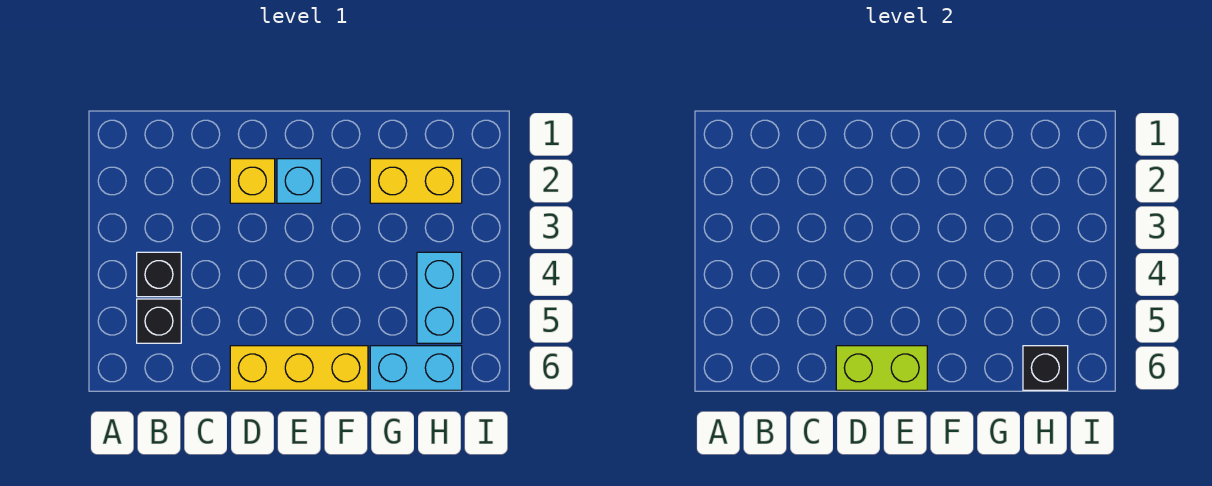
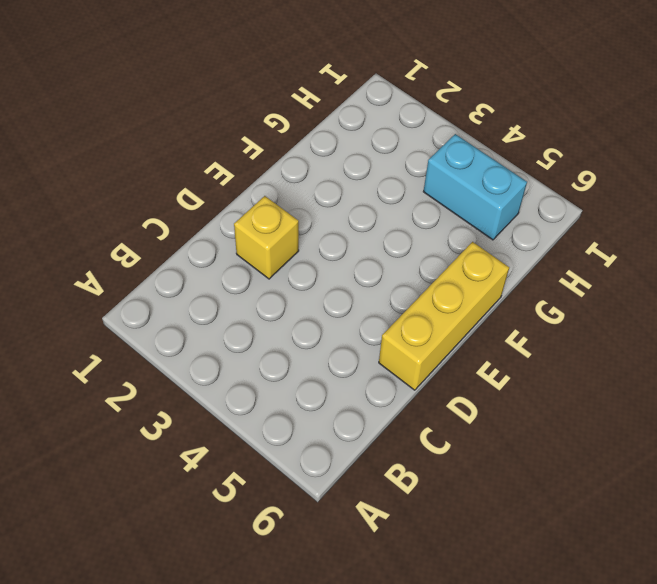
none -> black 1x1 brick [137,252,181,297]
none -> black 1x1 brick [137,299,181,343]

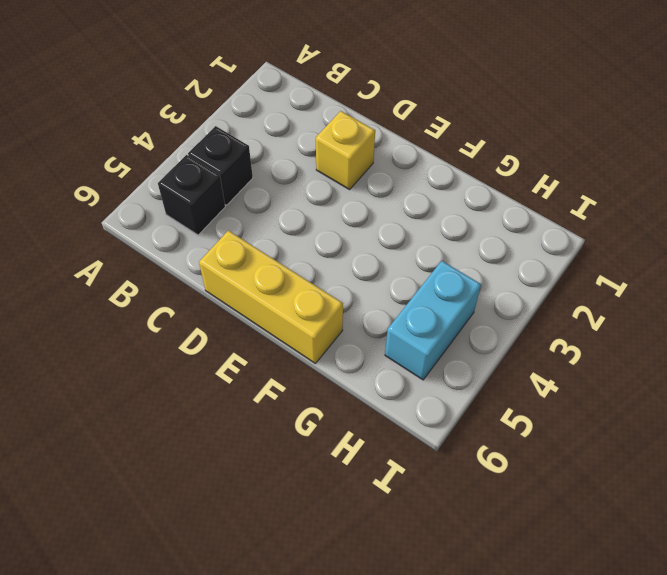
none -> cyan 1x1 brick [277,159,321,203]
none -> yellow 1x2 brick [370,159,462,203]

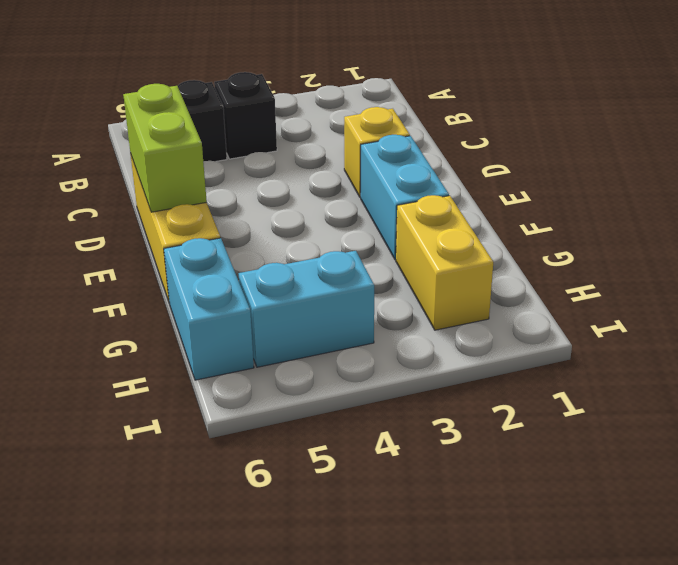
cyan 1x2 brick [361,135,449,260] -> cyan 1x1 brick [277,159,321,203]
none -> black 1x1 brick [1023,346,1068,390]

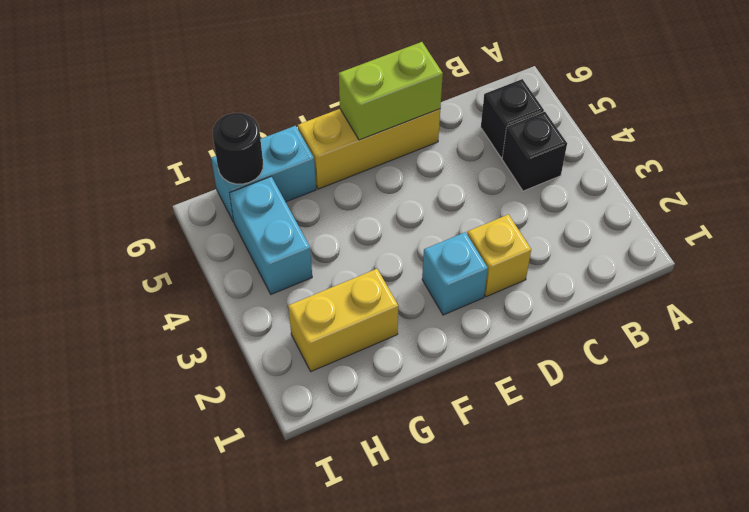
black 1x1 round brick [212,113,263,184] -> black 1x1 brick [1023,346,1068,390]

